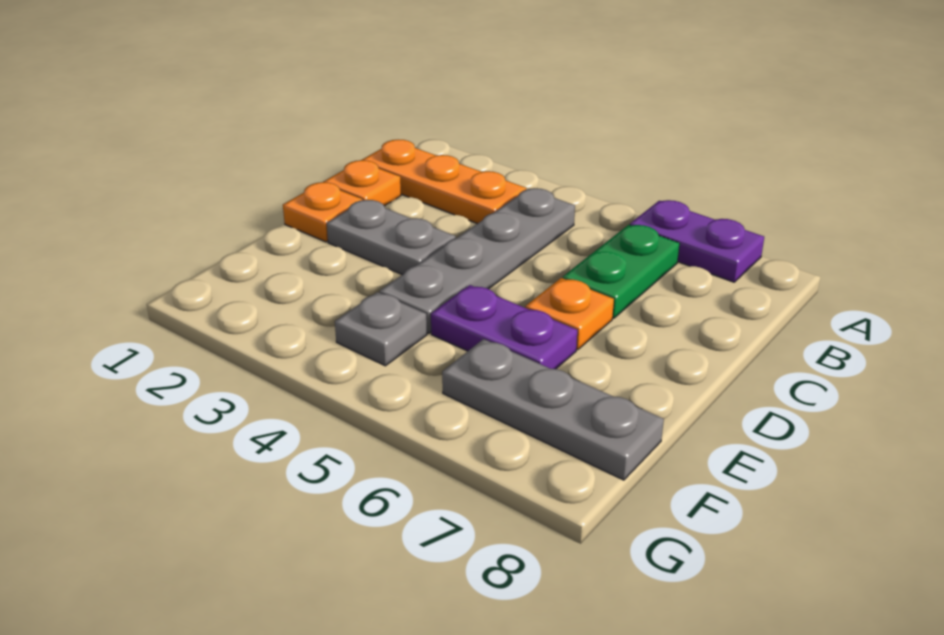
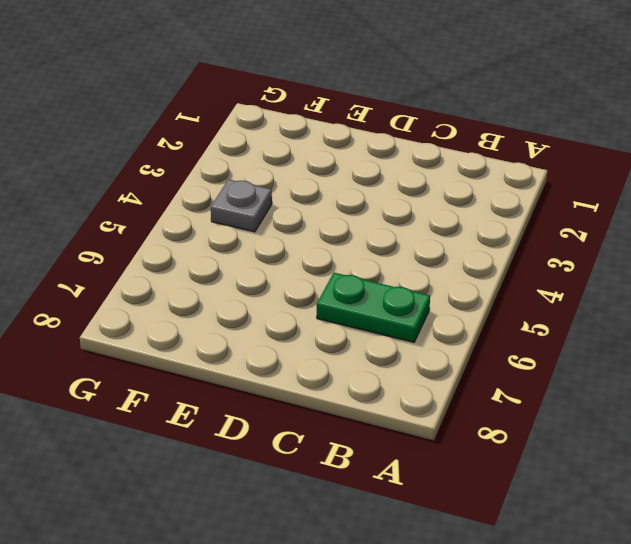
none -> purple 1x2 plate [630,200,764,282]
none -> orange 1x3 plate [362,140,526,224]

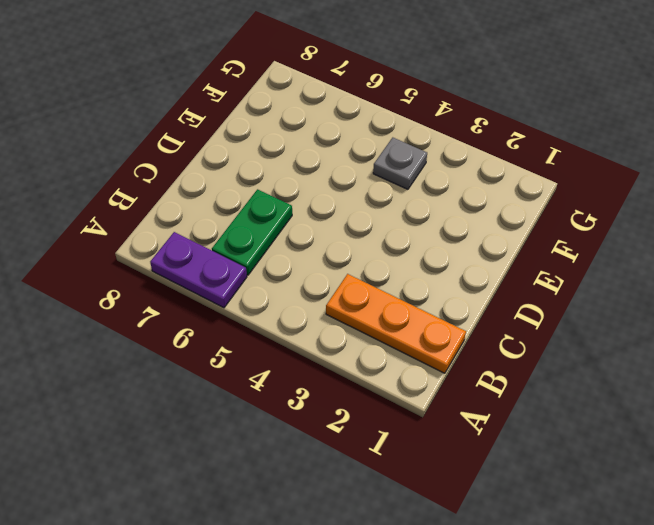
none -> grey 1x4 plate [379,188,575,333]
none -> orange 1x1 plate [323,160,401,206]

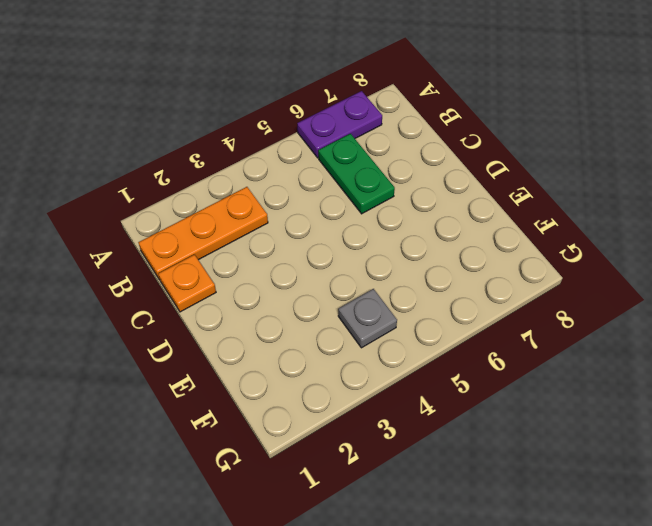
none -> grey 1x4 plate [379,188,575,333]
none -> orange 1x1 plate [283,182,363,242]

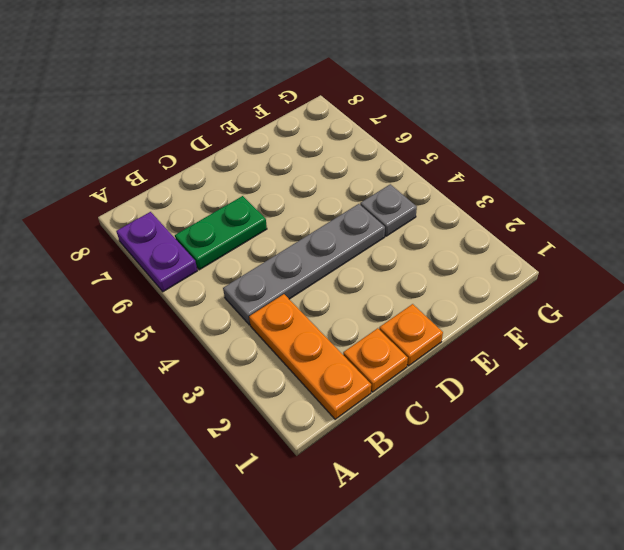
none -> grey 1x2 plate [327,200,456,275]
none -> orange 1x1 plate [525,278,614,350]

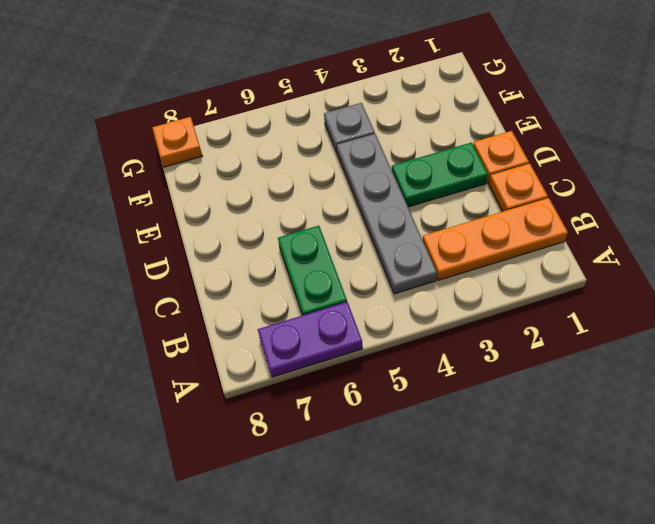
green 1x2 plate [392,143,488,207] -> grey 1x2 plate [327,200,456,275]
orange 1x1 plate [152,117,202,167] -> orange 1x1 plate moved to [525,278,614,350]
none -> purple 1x2 plate [431,285,577,369]
none -> grey 1x3 plate [442,339,664,480]

